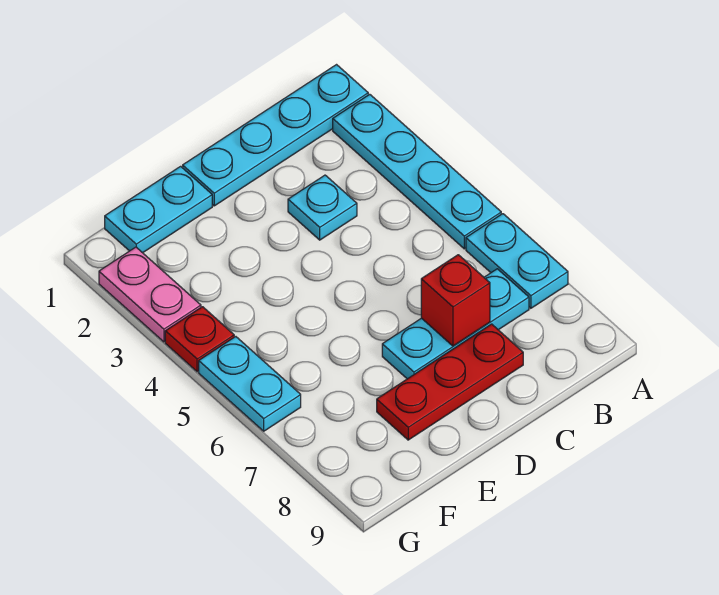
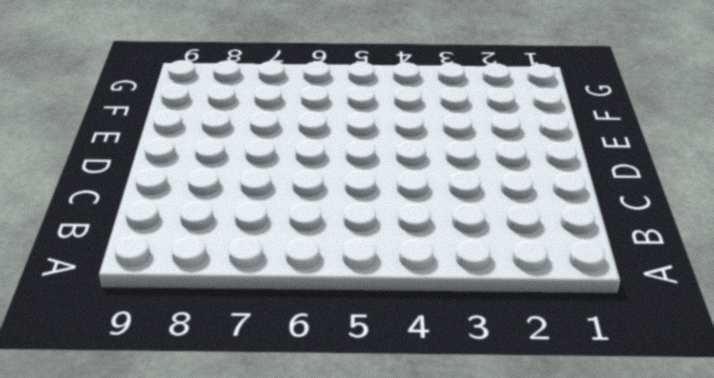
none -> cyan 1x4 plate [183,65,368,206]
none -> cyan 1x4 plate [333,94,501,249]

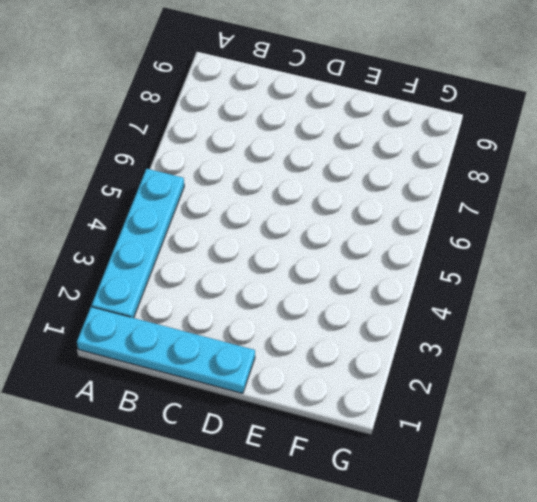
none -> cyan 1x2 plate [466,214,568,308]
none -> cyan 1x3 plate [382,269,529,379]

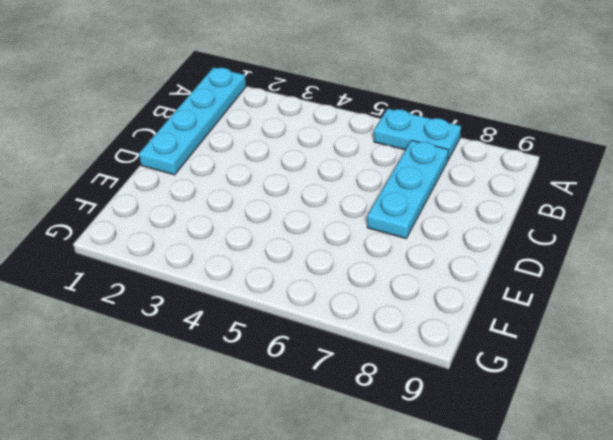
none -> cyan 1x4 plate [333,94,501,249]
none -> cyan 1x1 plate [288,175,357,240]

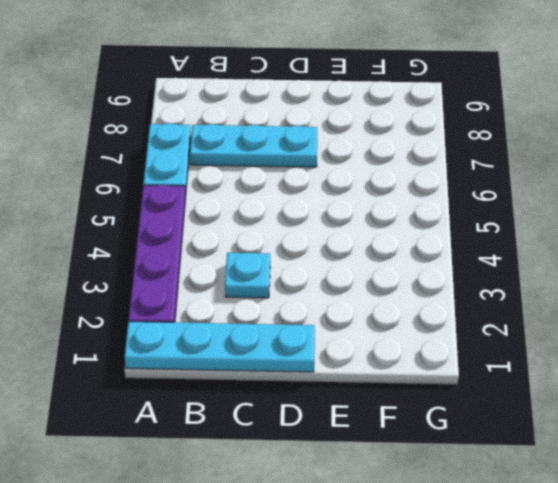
purple 1x4 plate [129,185,186,322] -> cyan 1x4 plate [333,94,501,249]
none -> red 1x3 plate [377,324,523,440]
none -> cyan 1x2 plate [105,166,212,253]

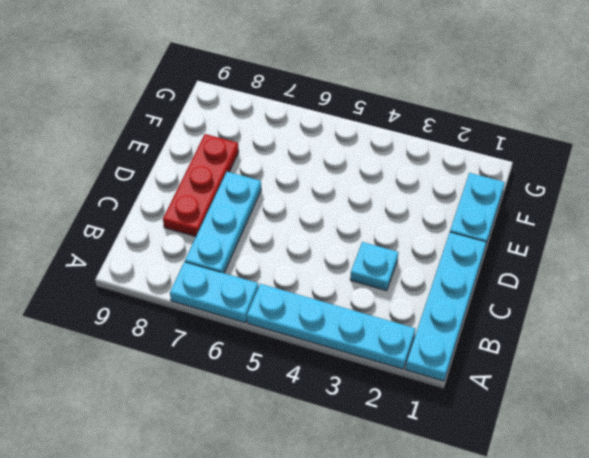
none -> pink 1x2 plate [99,247,201,342]
none -> red 1x1 plate [165,307,234,372]

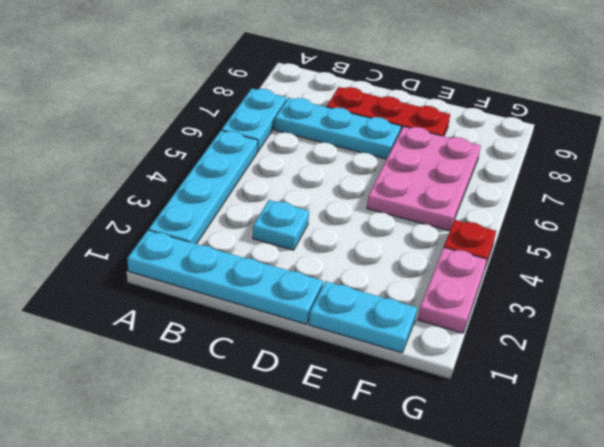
pink 2x3 plate [367,126,481,231] -> none
none -> cyan 1x2 plate [199,337,301,431]
none -> red 1x1 brick [421,255,490,346]

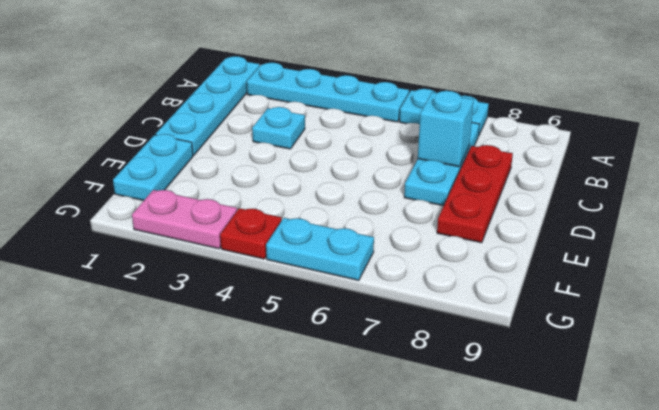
cyan 1x1 brick [418,91,473,167] -> red 1x1 brick [421,255,490,346]

